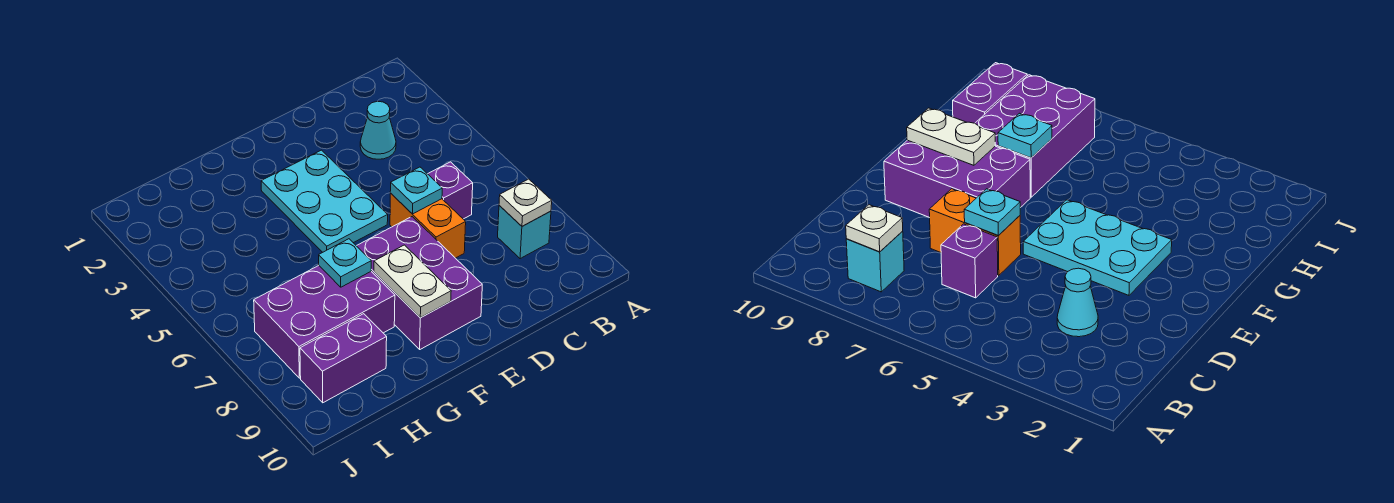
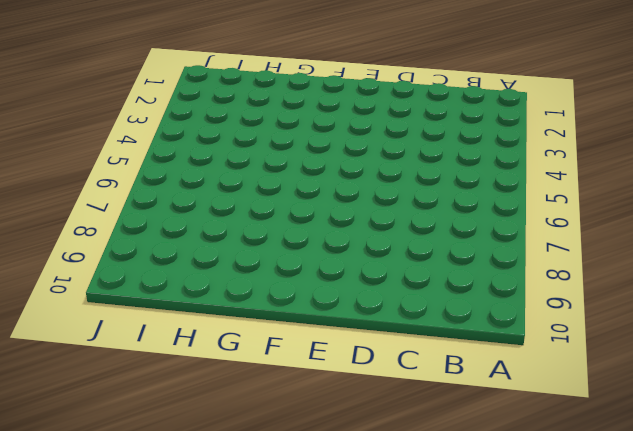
none -> cyan 1x1 brick [498,206,551,259]
none -> cyan 1x1 cone [360,101,396,159]
none -> purple 1x1 brick [428,162,473,219]

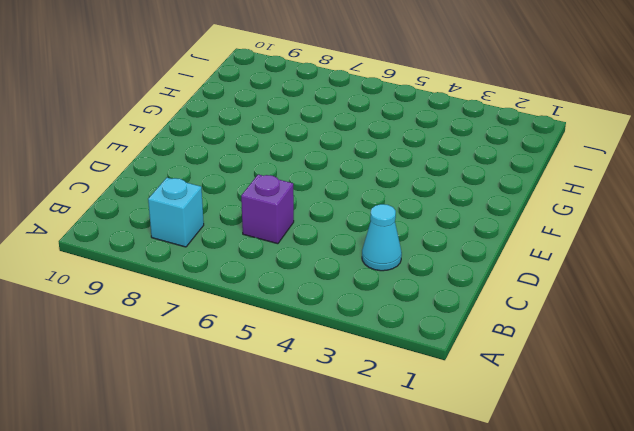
none -> orange 1x2 brick [390,193,466,258]
none -> cyan 2x3 plate [261,150,388,252]
none -> purple 2x3 brick [357,217,482,349]

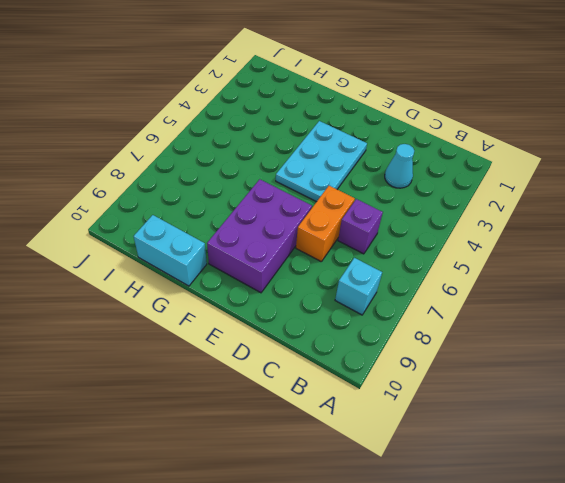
cyan 1x2 brick [134,215,207,286] -> none
none -> purple 2x3 brick [254,266,395,378]
none -> purple 1x2 brick [300,314,387,403]
none -> white 1x1 plate [499,179,552,226]

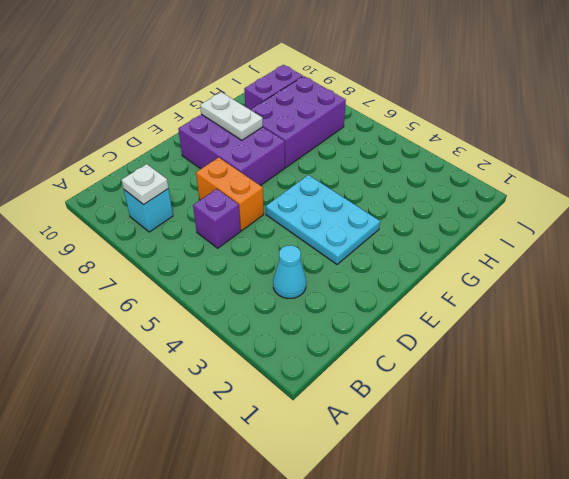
none -> cyan 1x1 plate [390,167,442,214]
none -> cyan 1x1 plate [319,239,371,287]

